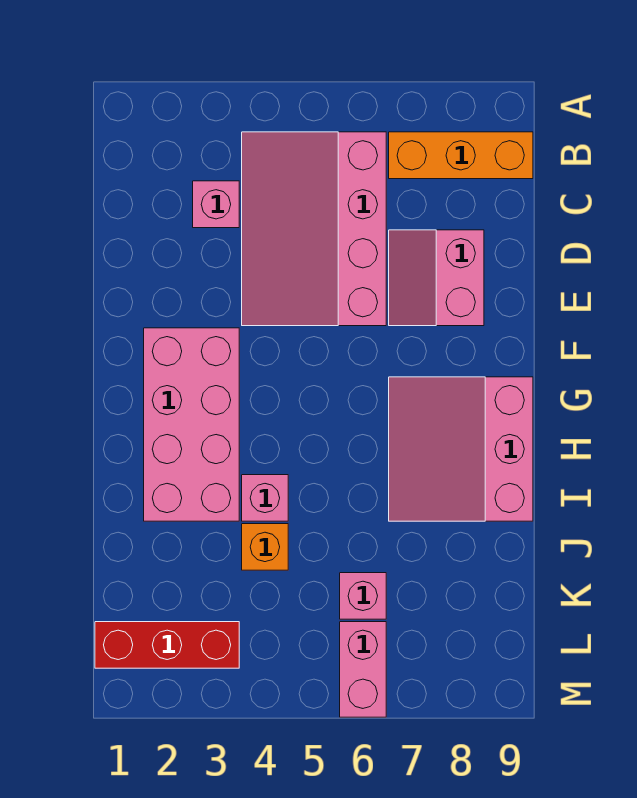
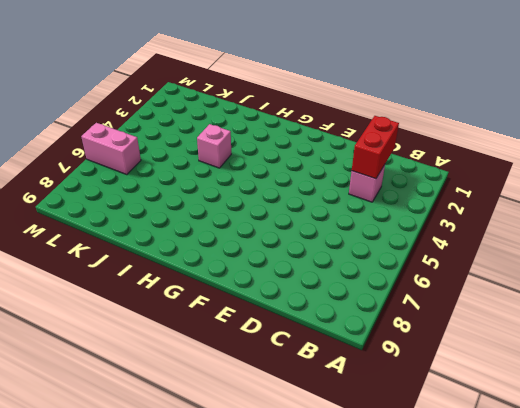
red 1x2 brick [352,116,399,179] -> none
none -> pink 3x4 slope [242,132,386,326]
none -> orange 1x3 brick [389,132,533,179]

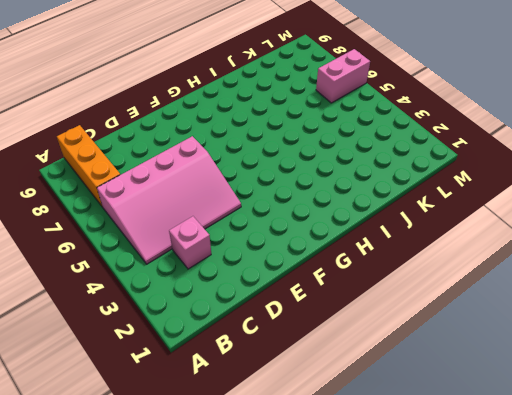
none -> pink 2x2 slope [389,230,484,326]
none -> pink 2x4 brick [144,328,239,521]

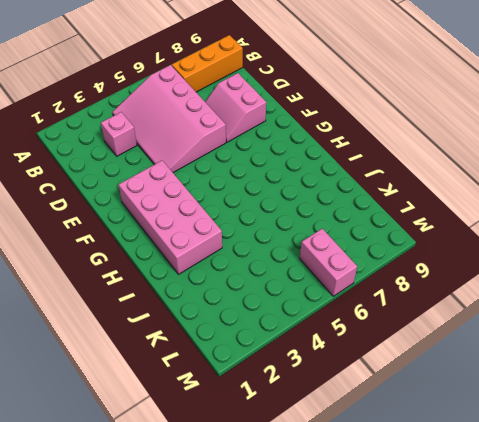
none -> pink 3x3 slope [389,377,533,521]
none -> pink 1x1 brick [242,475,288,521]

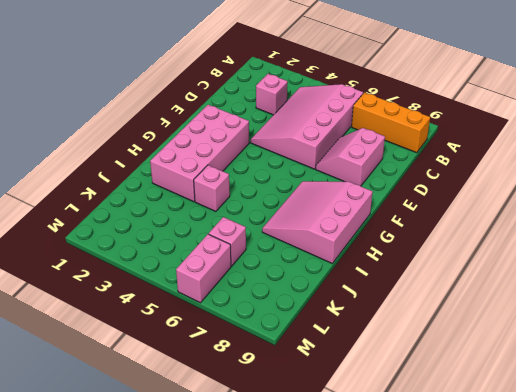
none -> orange 1x1 brick [242,524,288,570]
none -> red 1x3 brick [95,622,239,668]

